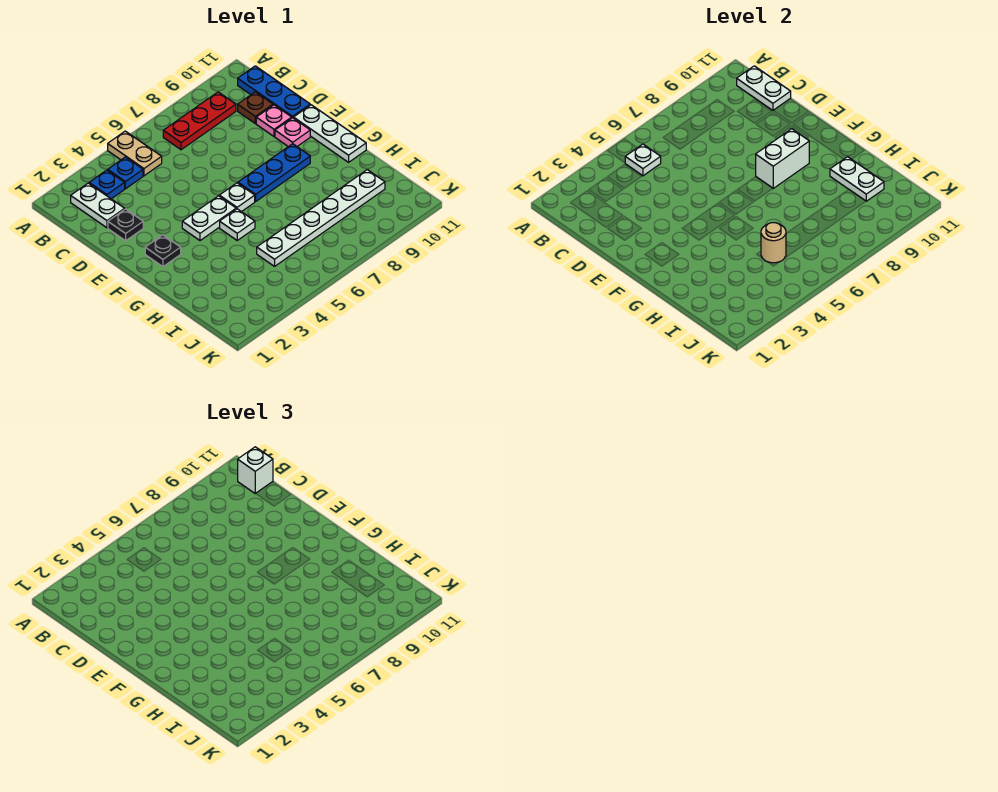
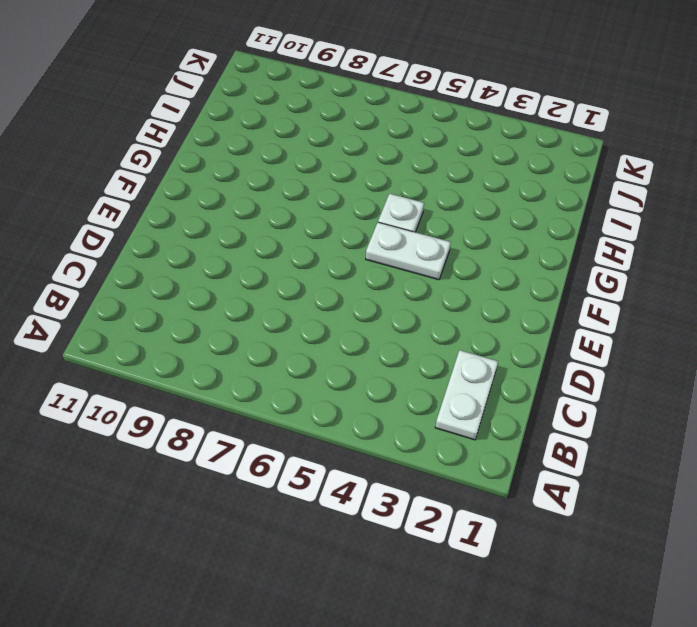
none -> tan 1x2 plate [108,131,162,176]
none -> blue 1x1 plate [89,170,125,199]
none -> blue 1x1 plate [108,157,143,189]

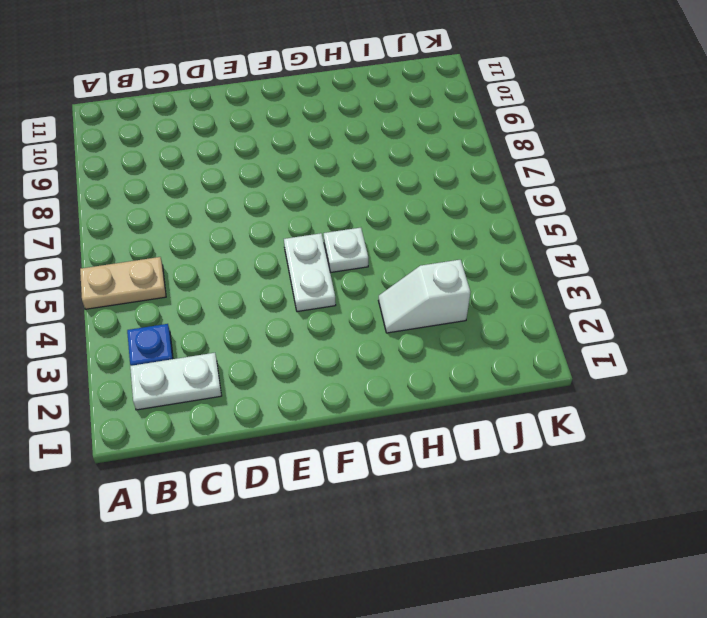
white 1x2 slope [378,260,470,333] -> none
none -> blue 1x1 plate [108,157,143,189]
none -> red 1x3 plate [163,92,236,150]
none -> blue 1x3 plate [238,66,310,118]

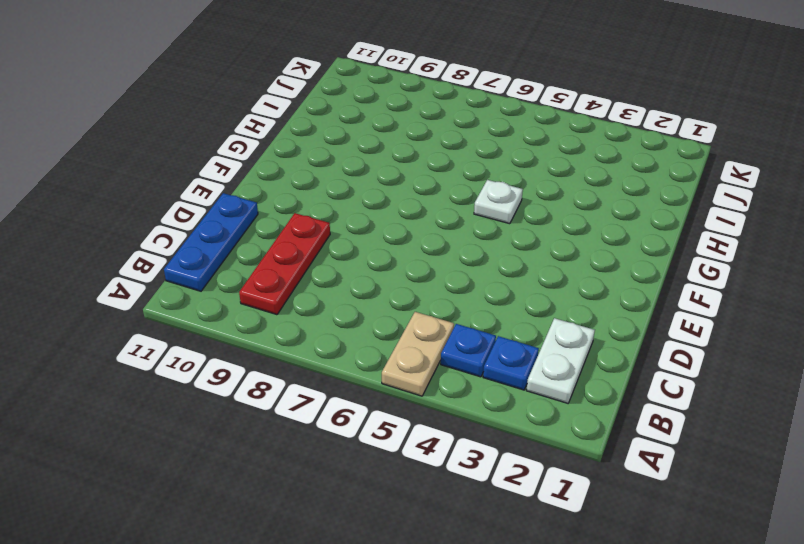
red 1x3 plate [239,213,330,315] -> red 1x3 plate turned to [163,92,236,150]
none -> brown 1x1 plate [238,92,273,124]
none -> black 1x1 plate [108,209,143,241]
none -> pink 1x1 plate [256,105,292,136]

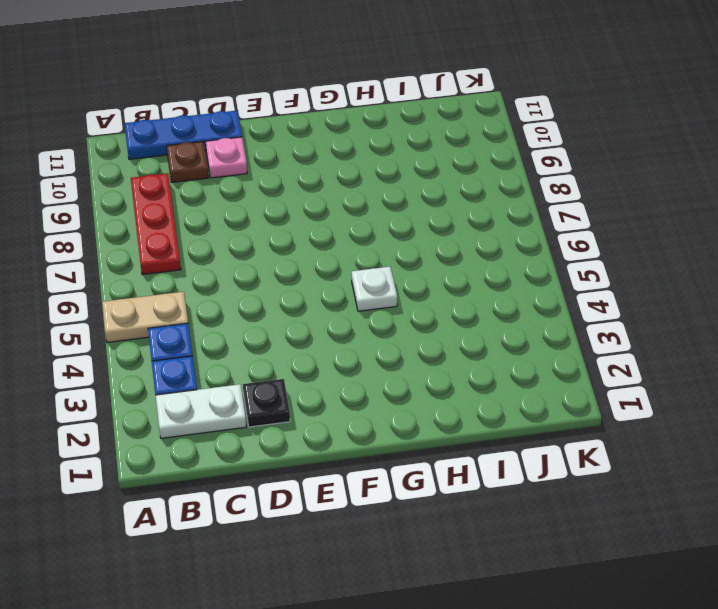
none -> pink 1x1 plate [275,118,310,147]
none -> white 1x3 plate [294,105,366,162]
none -> black 1x1 plate [145,235,181,267]

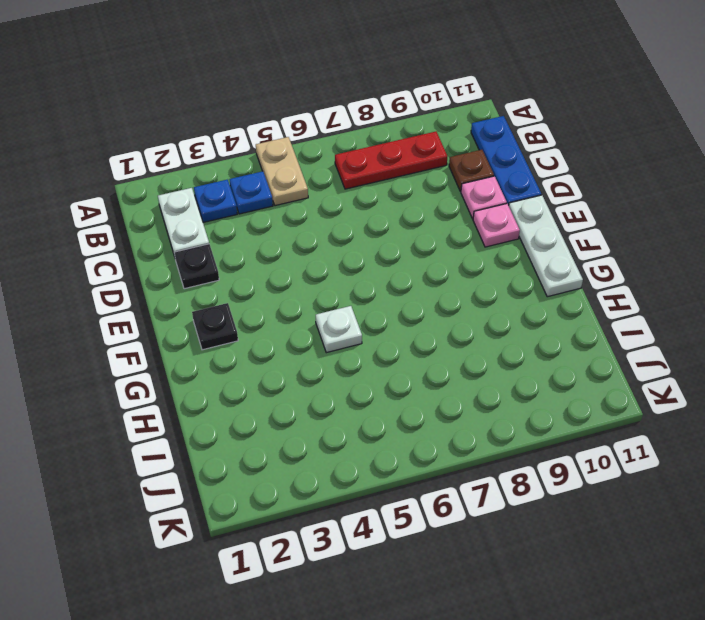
none -> white 1x2 plate [182,196,236,241]
none -> white 1x1 plate [219,183,255,212]
none -> blue 1x3 plate [238,144,310,201]

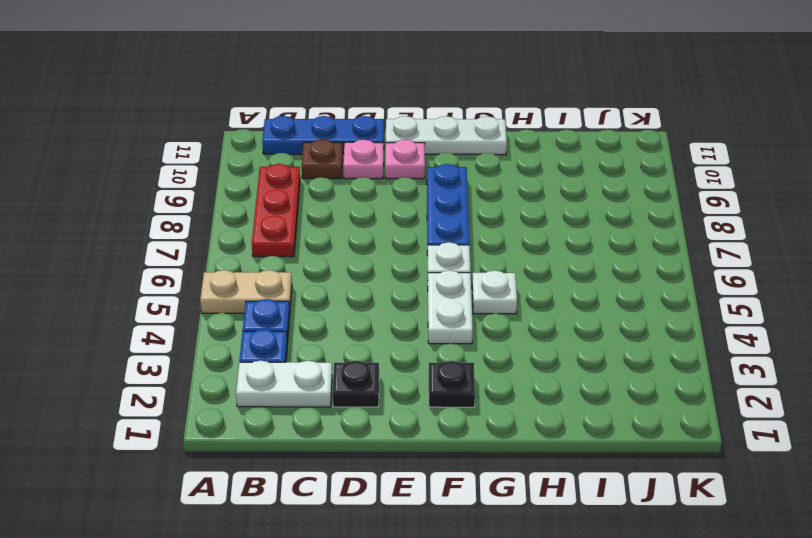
none -> white 1x6 plate [257,170,385,266]
none -> white 1x1 plate [625,144,661,176]
none -> white 1x2 plate [737,66,791,110]

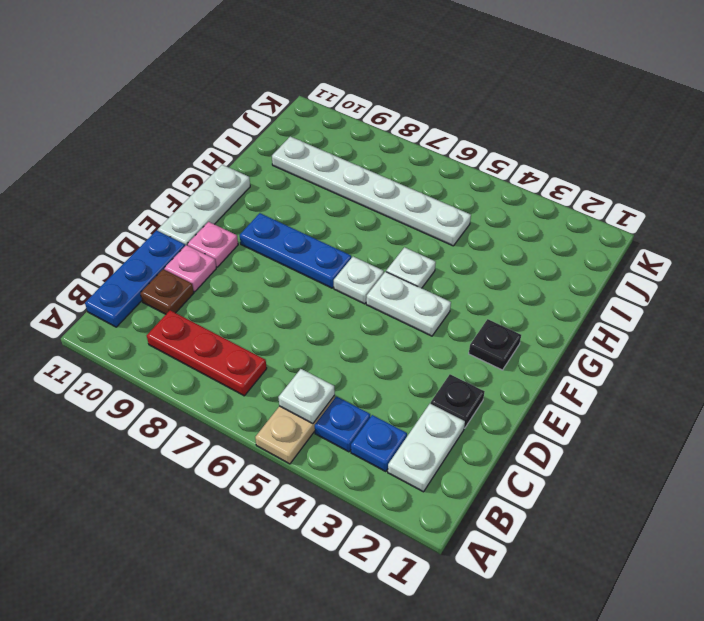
none -> white 1x2 plate [737,66,791,110]
none -> white 1x2 brick [756,129,809,188]
none -> white 1x2 plate [830,157,884,201]

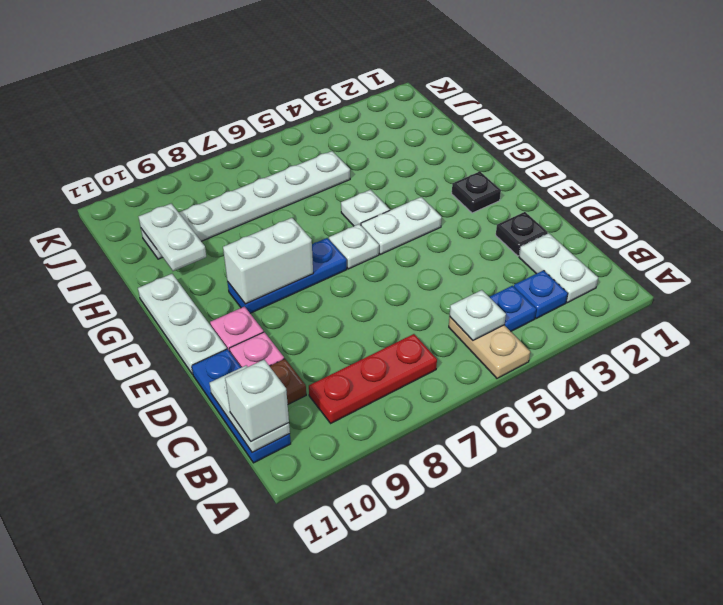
none -> tan 1x1 round brick [761,223,786,263]

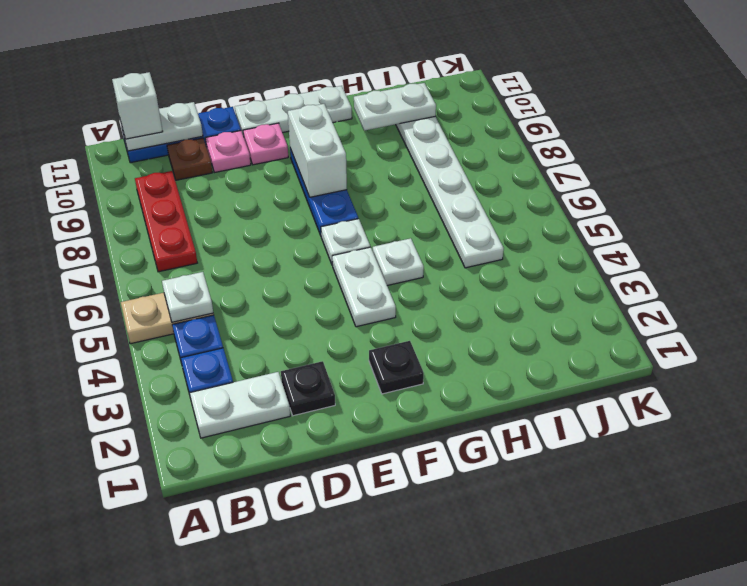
none -> tan 1x1 round brick [761,223,786,263]

